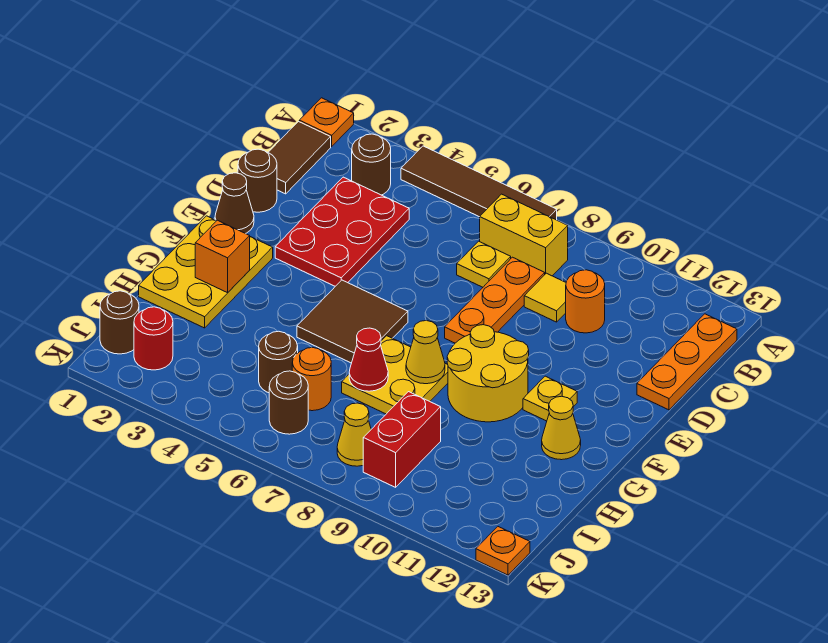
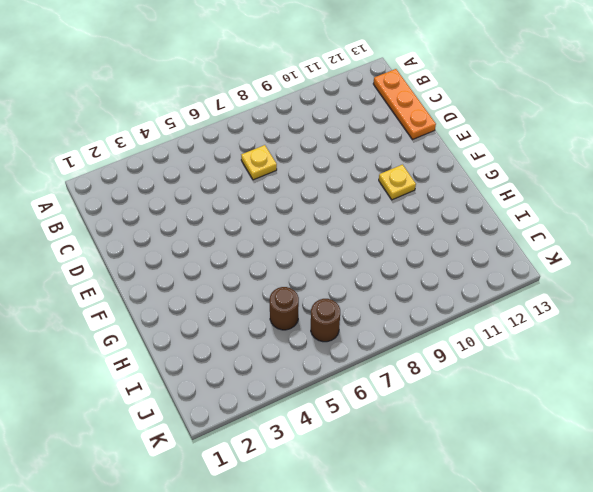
none -> orange 1x1 plate [299,98,354,147]
none -> brown 1x4 tile [401,146,557,220]
none -> brown 1x2 tile [268,122,331,194]
none -> brown 1x1 round brick [352,134,391,195]

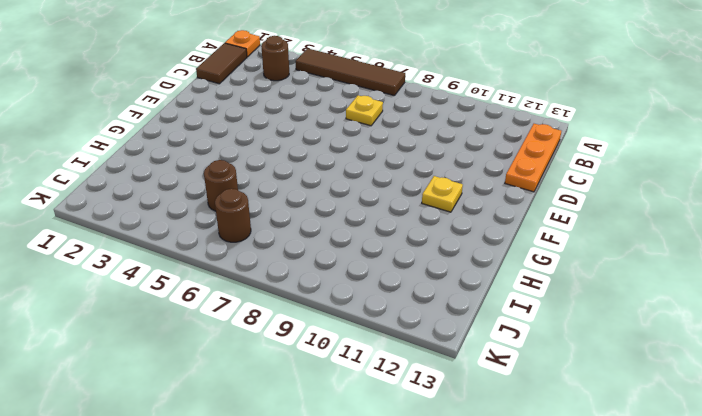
none -> yellow 1x2 brick [480,194,568,276]
none -> red 2x3 plate [275,177,409,286]
none -> orange 1x3 plate [445,257,545,343]
none -> yellow 1x1 tile [524,273,566,322]

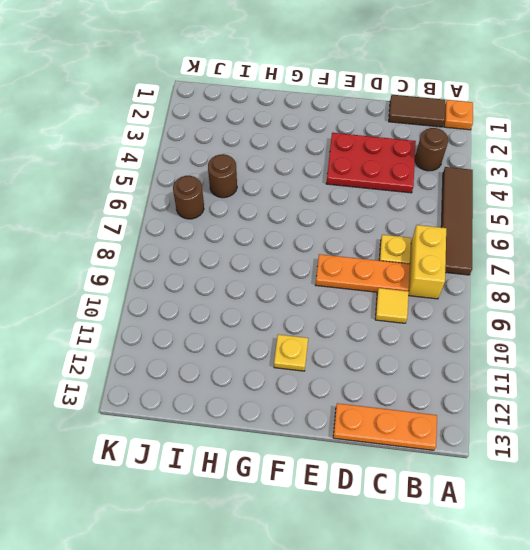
none -> orange 1x1 round brick [566,270,605,333]
none -> brown 1x1 round brick [238,149,277,212]
none -> brown 1x1 cone [215,173,254,234]
none -> yellow 2x3 plate [139,216,273,328]

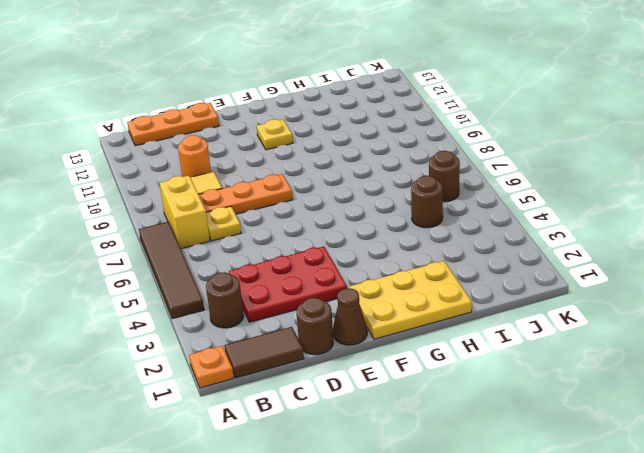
none -> brown 2x2 tile [297,280,408,363]
none -> yellow 2x2 round brick [447,325,529,422]
none -> yellow 2x2 plate [342,336,448,414]
none -> yellow 1x1 cone [542,396,581,460]

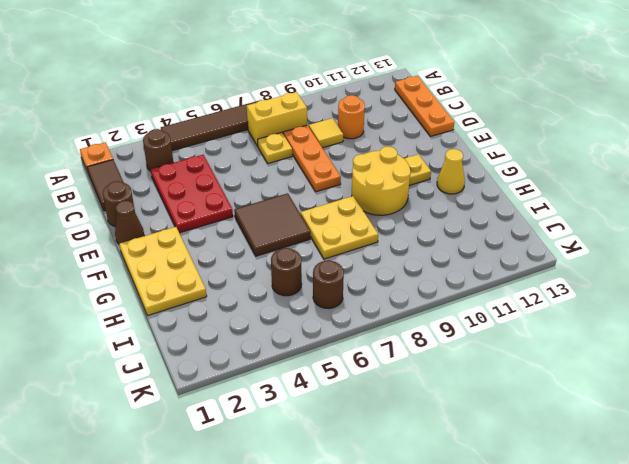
none -> orange 1x1 round brick [292,347,331,411]
none -> red 1x2 brick [363,392,441,487]
none -> brown 1x1 round brick [100,291,139,354]
none -> red 1x1 round brick [134,307,173,370]

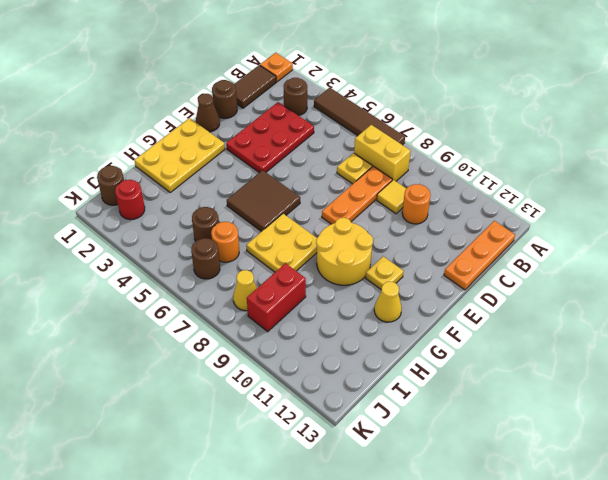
none -> orange 1x1 plate [476,527,530,575]
none -> orange 1x1 brick [195,220,250,293]
none -> yellow 1x1 cone [406,321,445,384]
none -> red 1x1 cone [349,328,388,391]

